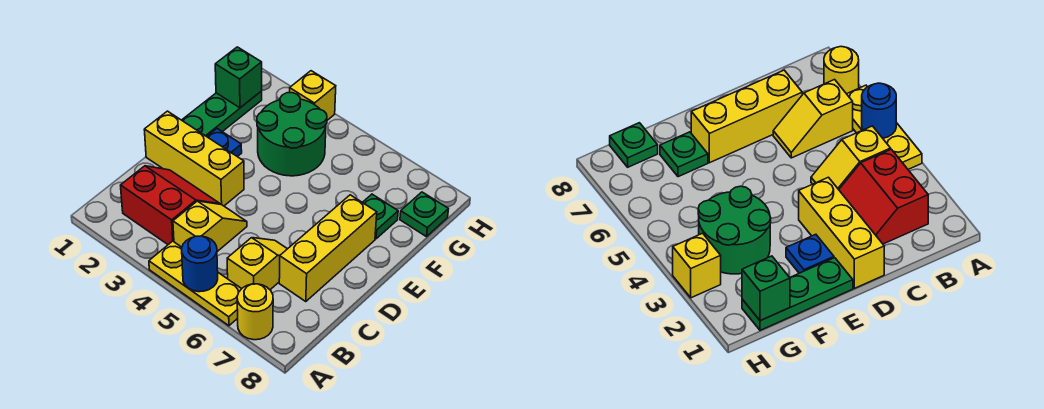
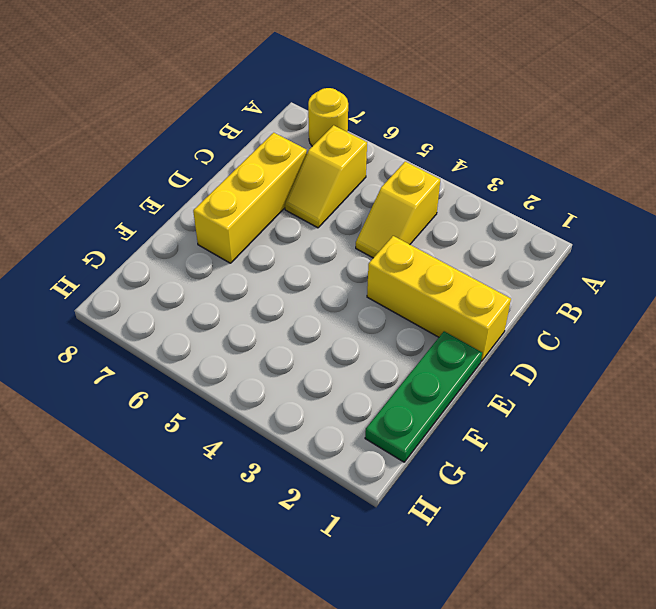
none -> yellow 1x3 plate [149,241,241,326]
none -> red 2x2 slope [121,166,220,245]
none -> blue 1x1 plate [207,129,242,157]

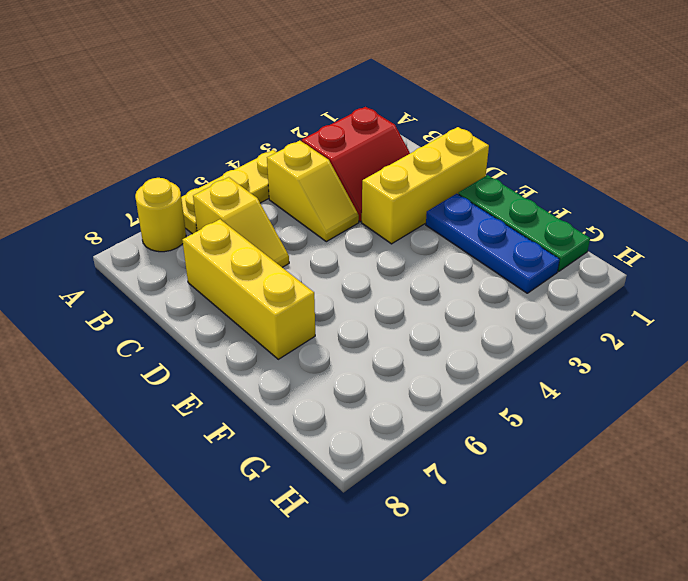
blue 1x3 plate [426,194,560,293] -> blue 1x1 plate [207,129,242,157]
none -> green 2x2 round brick [257,93,327,176]
none -> green 1x1 plate [363,194,398,239]
none -> green 1x1 plate [400,192,448,237]

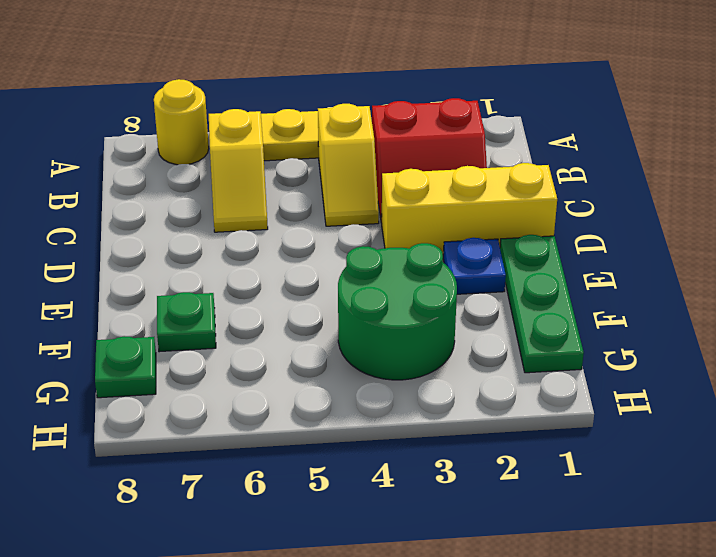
none -> yellow 1x3 brick [279,195,377,302]
none -> yellow 1x1 brick [290,71,336,120]
none -> blue 1x1 round brick [182,236,218,292]

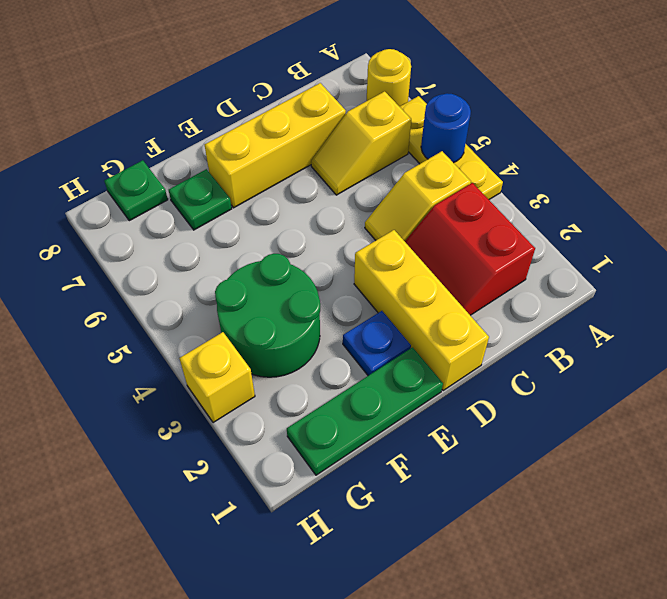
none -> green 1x1 brick [215,47,262,108]

